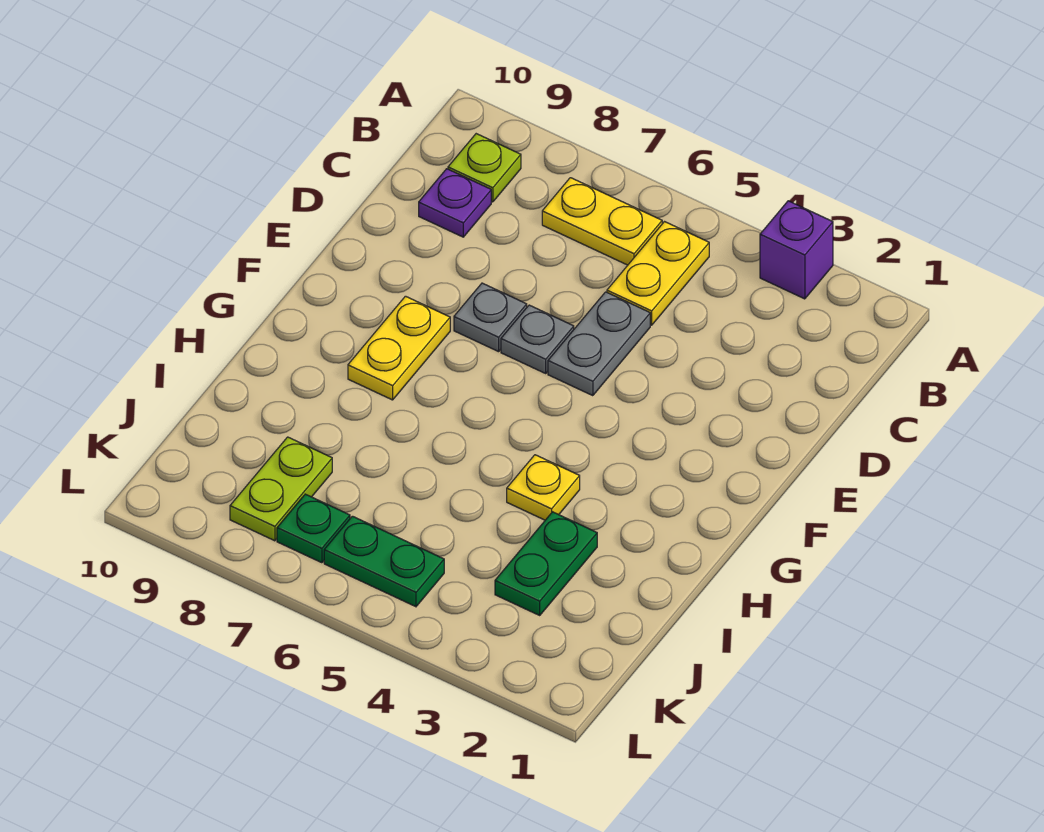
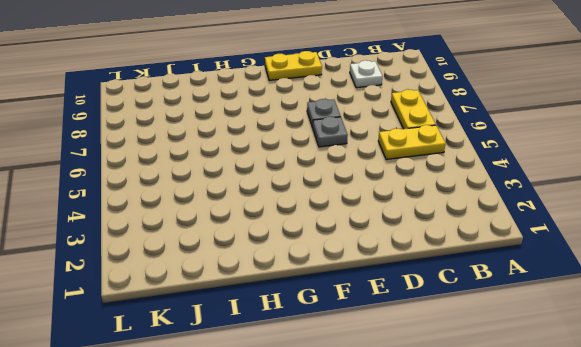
white 1x1 plate [350,60,382,88] -> purple 1x1 plate [419,169,491,237]
yellow 1x2 plate [265,51,322,80] -> yellow 1x2 plate moved to [348,296,450,400]
none -> purple 1x1 brick [760,201,833,299]
none -> lime 1x1 plate [448,134,521,202]
none -> grey 1x2 plate [548,292,650,396]

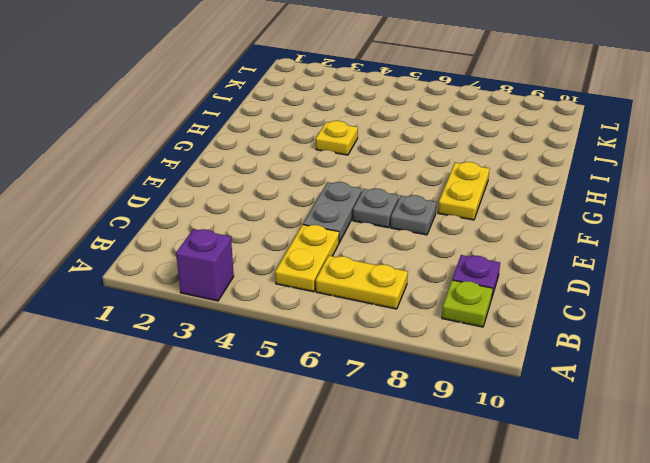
none -> green 1x2 plate [495,512,597,615]
none -> lime 1x2 plate [230,437,332,541]
none -> green 1x2 plate [324,516,444,607]

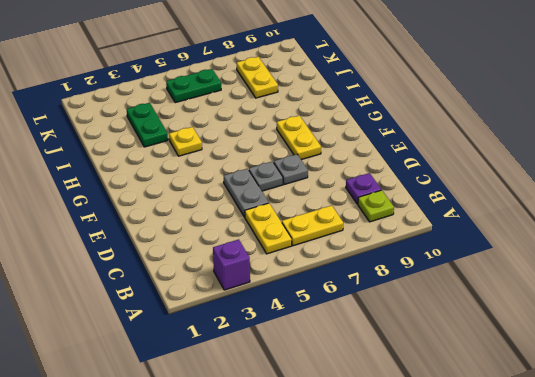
yellow 1x2 plate [237,57,278,98] -> lime 1x2 plate [230,437,332,541]
none -> green 1x1 plate [277,494,350,563]

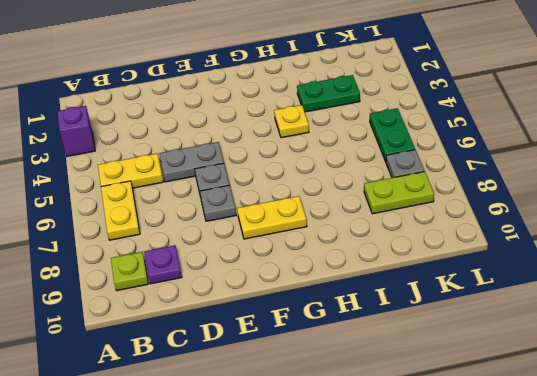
grey 1x1 plate [386,150,425,178] -> green 1x1 plate [277,494,350,563]

